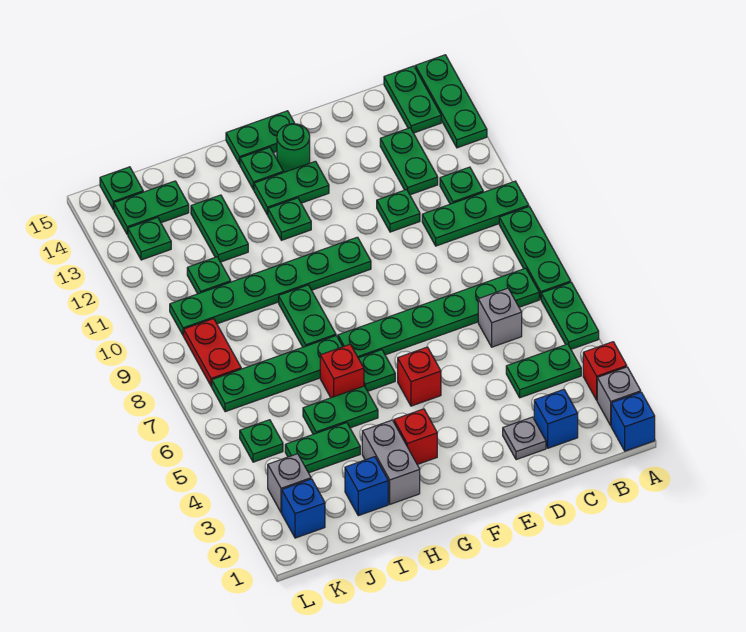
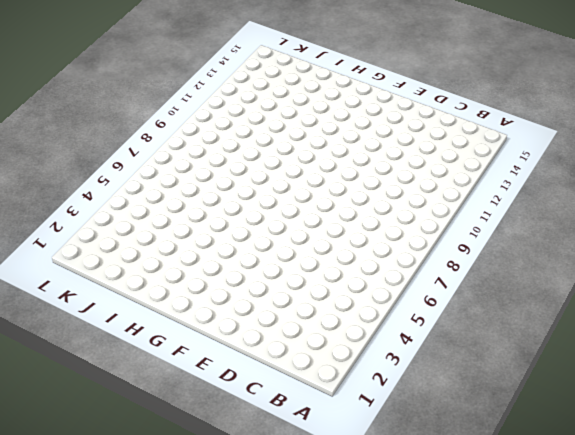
none -> blue 1x1 brick [611,392,655,451]
none -> grey 1x1 brick [597,367,641,425]
none -> red 1x1 brick [583,342,627,400]
none -> green 1x2 plate [541,283,599,349]

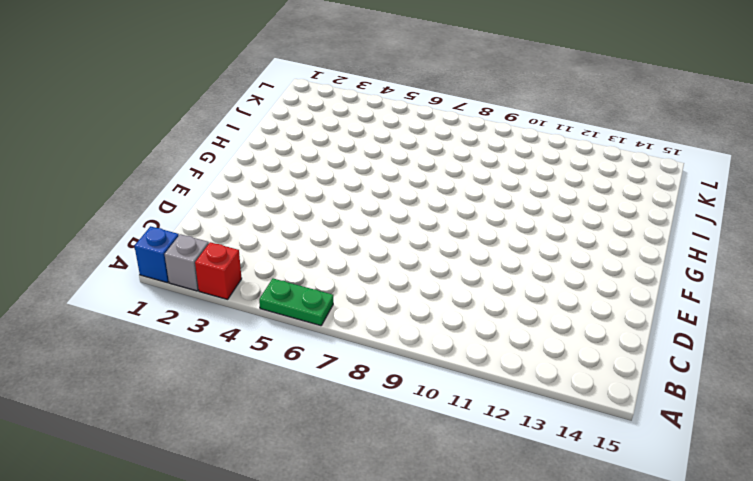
none -> green 1x3 plate [499,207,571,299]
none -> green 1x3 plate [422,181,529,246]
none -> green 1x3 plate [415,55,487,148]
none -> green 1x2 plate [506,344,581,398]

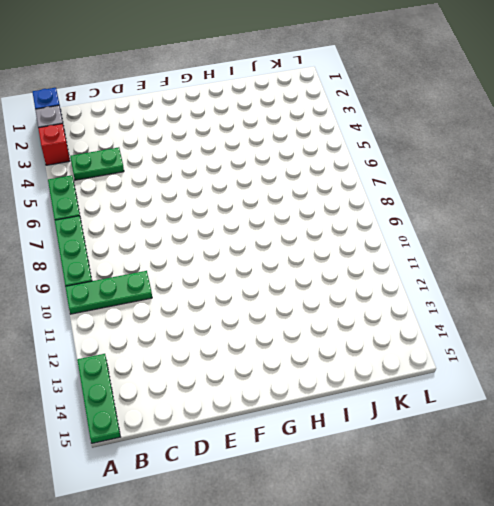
none -> green 1x6 plate [338,268,539,358]
none -> green 1x1 plate [440,167,483,204]
none -> green 1x2 plate [384,66,441,133]
none -> blue 1x1 brick [534,389,578,448]

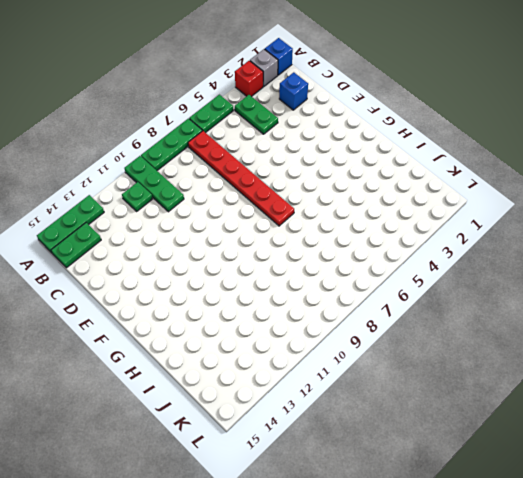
red 1x6 plate [188,131,294,226] -> green 1x6 plate [338,268,539,358]
none -> grey 1x1 brick [478,288,522,347]
none -> green 1x2 plate [380,128,438,195]
none -> grey 1x1 plate [503,417,546,460]
none -> green 1x1 plate [377,190,420,232]

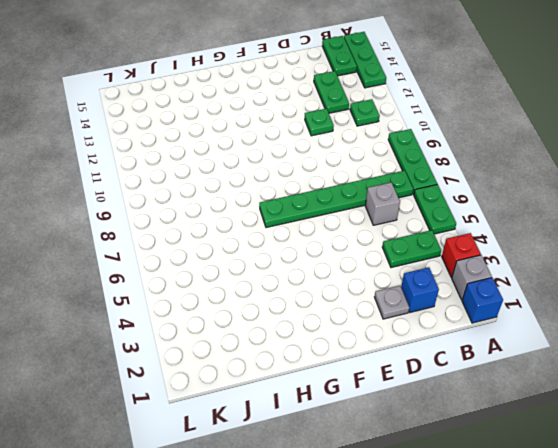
none -> green 1x3 plate [422,181,529,246]
none -> red 1x1 brick [398,347,441,406]
none -> green 1x6 plate [170,237,371,336]
none -> green 1x2 plate [254,161,329,215]

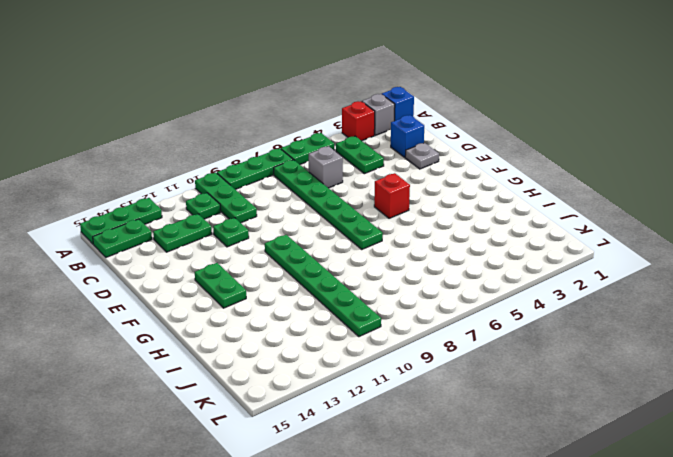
none -> green 1x1 round brick [277,124,310,172]
none -> green 1x2 plate [226,111,295,165]
none -> red 1x1 brick [394,409,437,464]
none -> green 1x1 plate [358,350,395,391]

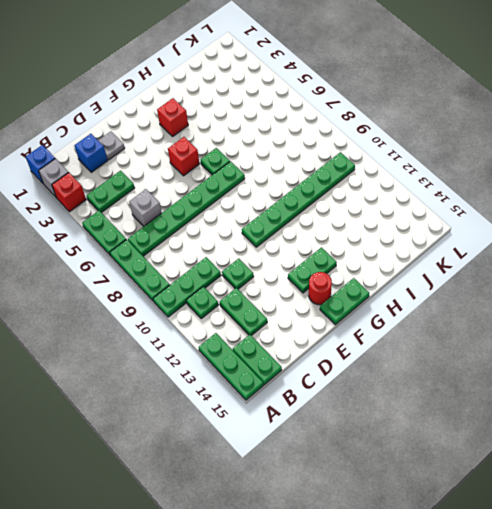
red 1x1 round brick [309,272,332,305] -> green 1x1 round brick [277,124,310,172]
none -> green 1x1 plate [268,198,311,240]
none -> green 1x1 plate [240,147,283,190]
none -> grey 1x2 brick [362,420,420,504]
none -> green 1x2 plate [303,386,378,434]

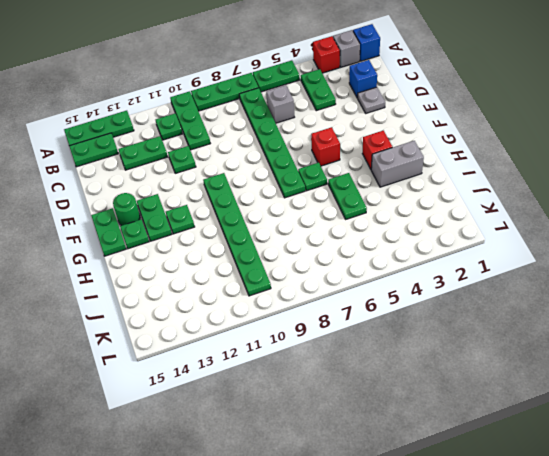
none -> red 1x1 brick [320,344,364,398]
none -> green 1x4 plate [212,336,343,412]
none -> green 1x2 plate [279,285,336,347]
none -> blue 1x1 brick [345,457,388,516]

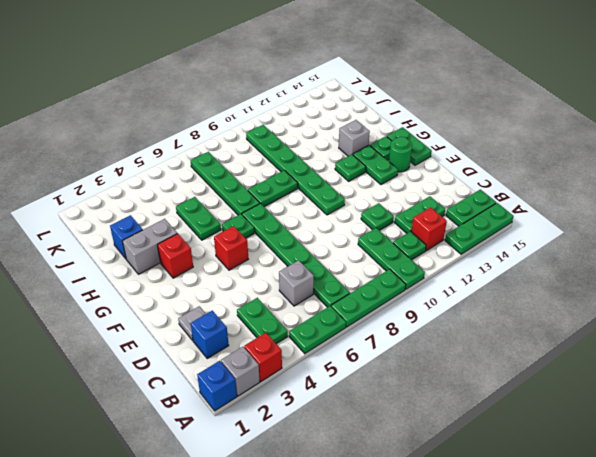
red 1x1 brick [411,207,447,251] -> red 1x1 brick moved to [320,344,364,398]
grey 1x1 brick [339,120,370,156] -> grey 1x1 brick moved to [268,454,311,513]
none -> green 1x2 plate [285,423,360,473]
none -> green 1x2 plate [191,195,248,262]
none -> green 1x1 plate [187,257,231,294]
none -> green 1x2 plate [114,181,189,235]

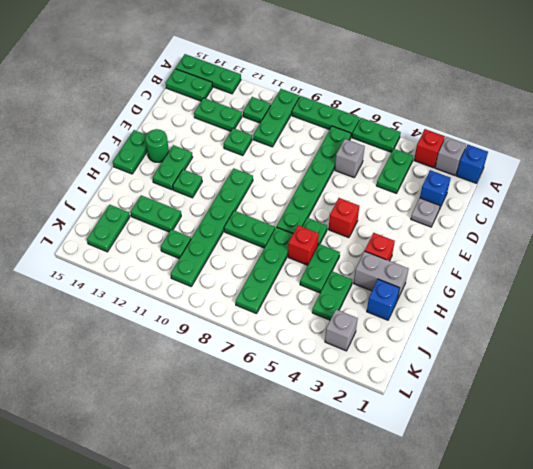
none -> green 1x1 plate [240,147,283,190]
none -> blue 1x1 brick [282,479,325,538]
none -> green 1x1 plate [240,420,283,462]
none -> red 1x2 plate [184,319,241,386]

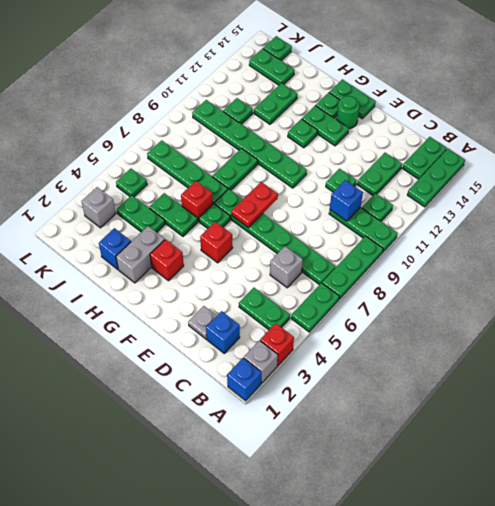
blue 1x1 brick [330,180,363,221] -> blue 1x1 brick moved to [282,479,325,538]
red 1x2 plate [232,182,278,228] -> red 1x2 plate moved to [184,319,241,386]
none -> green 1x1 plate [128,217,171,260]

